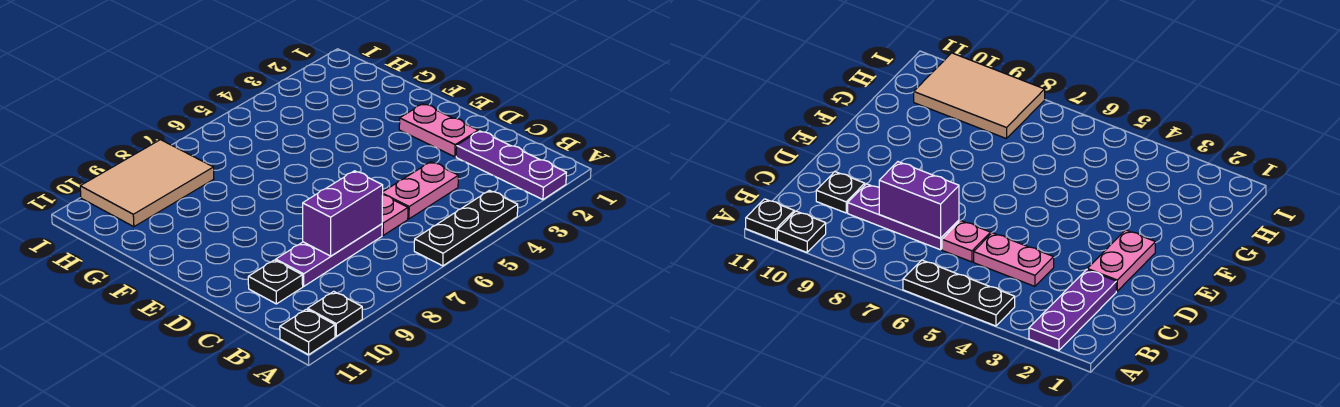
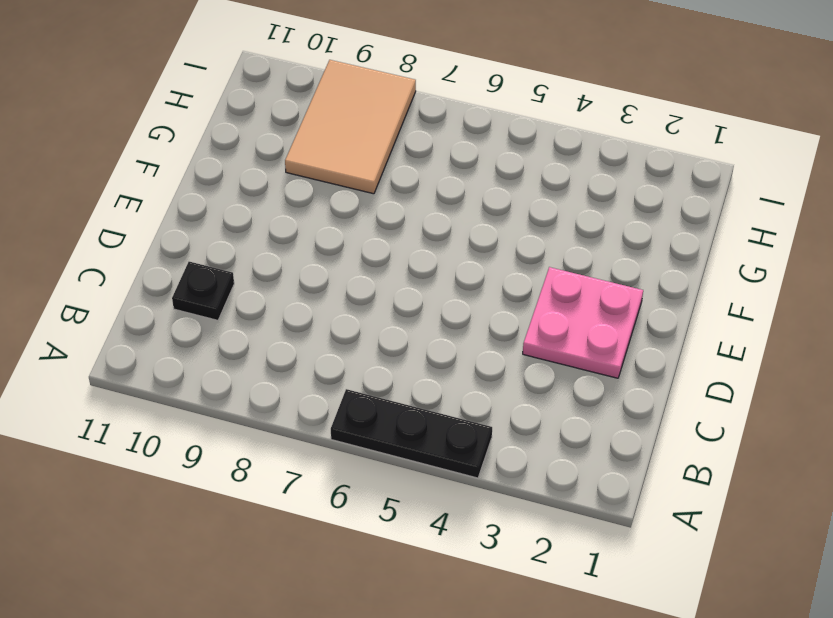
pink 2x2 plate [523,267,643,378] -> pink 1x2 plate [399,104,478,157]
tan 2x3 tile [285,60,416,194] -> tan 2x3 tile turned to [80,140,214,227]
none -> purple 1x3 plate [456,131,567,200]
none -> black 1x1 plate [308,291,362,336]

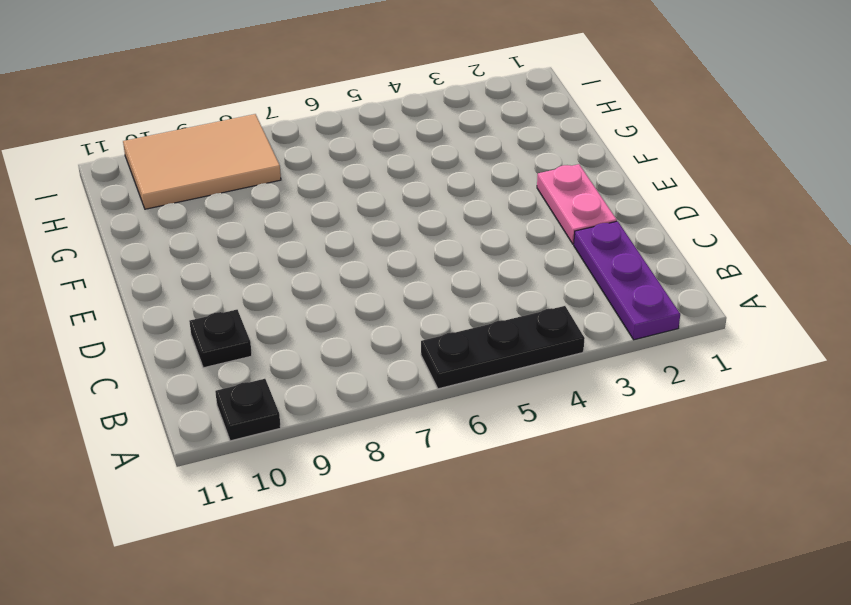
none -> black 1x1 plate [280,309,335,355]
none -> pink 1x2 plate [383,162,458,219]

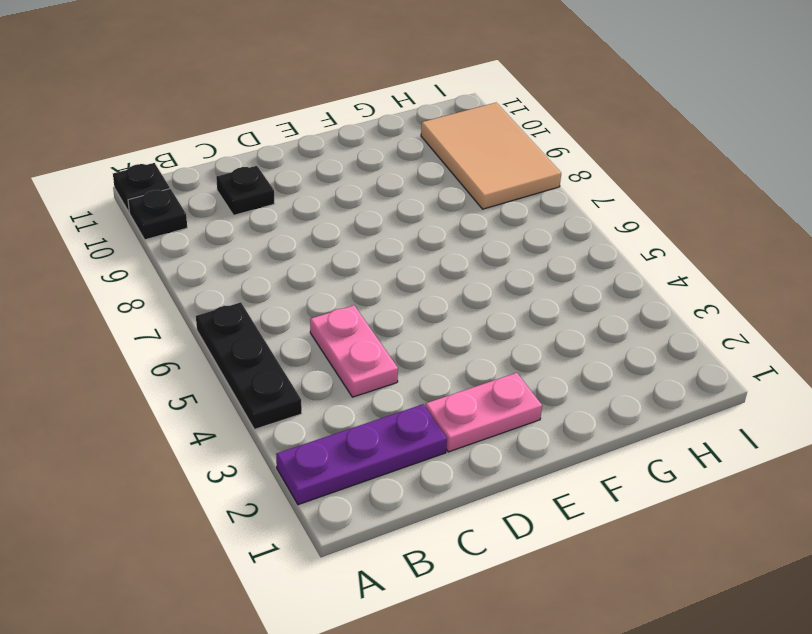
none -> pink 1x1 plate [382,195,408,235]
none -> purple 1x3 plate [276,224,382,286]

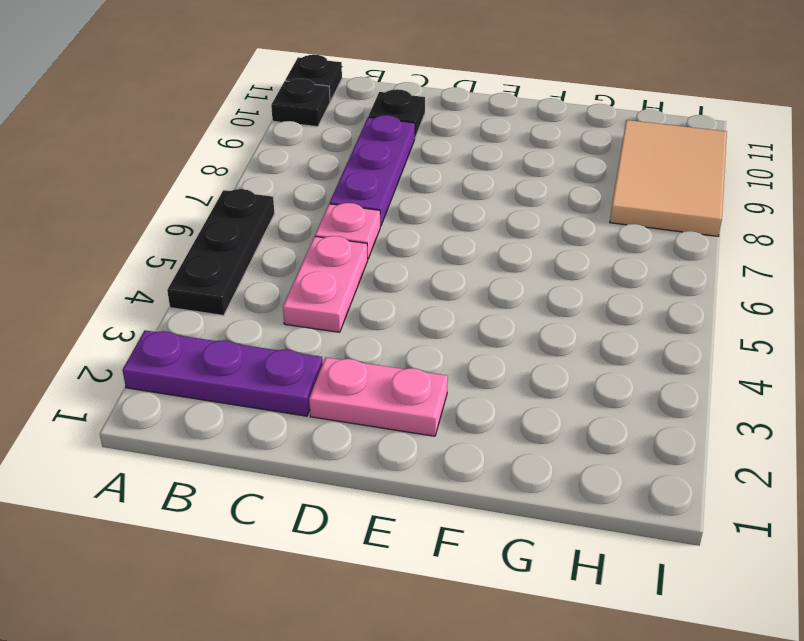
none -> purple 1x2 brick [303,171,383,256]

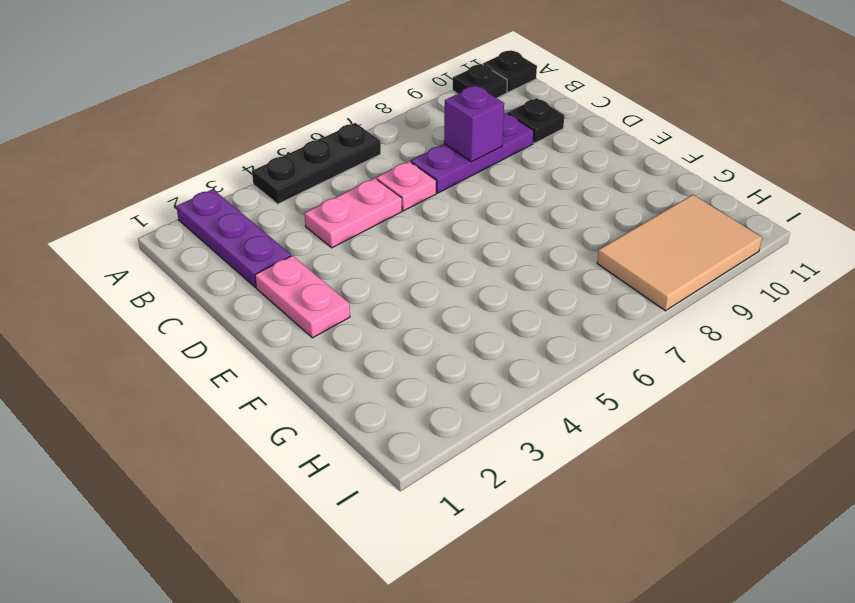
purple 1x1 brick [444,85,504,162] -> purple 1x2 brick [303,171,383,256]

